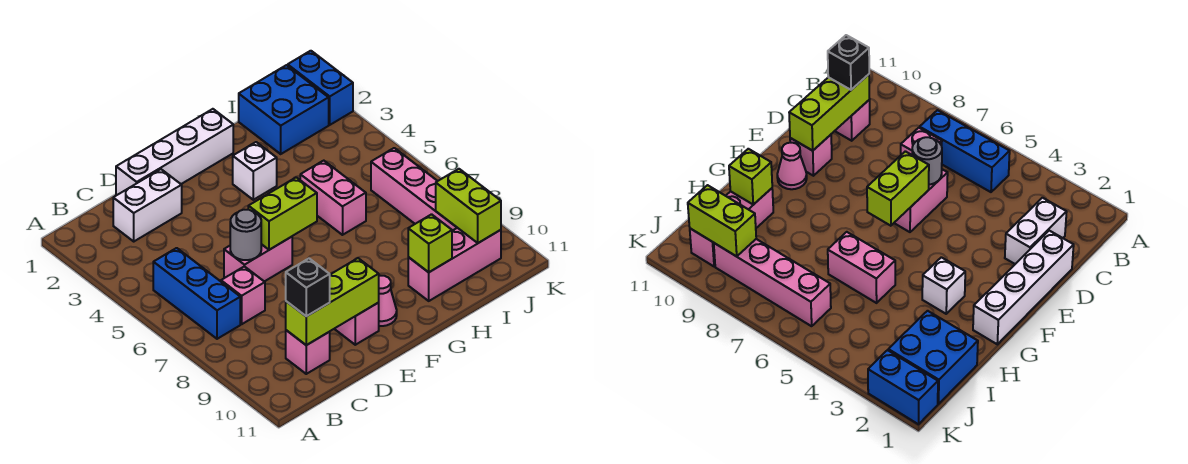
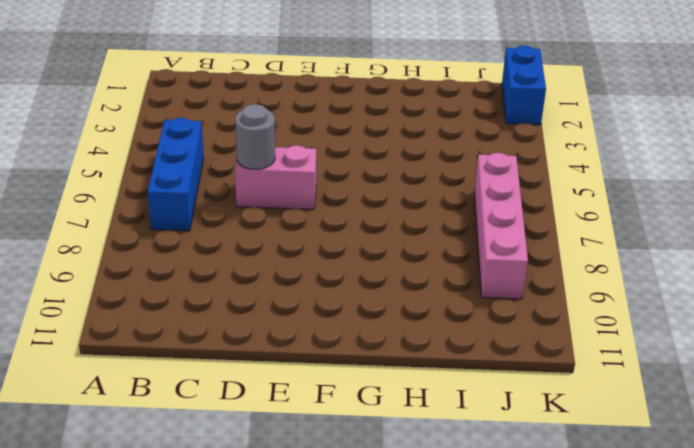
none -> white 1x2 brick [113,169,182,241]
none -> pink 1x1 brick [221,266,265,324]
none -> pink 1x1 brick [286,330,330,374]

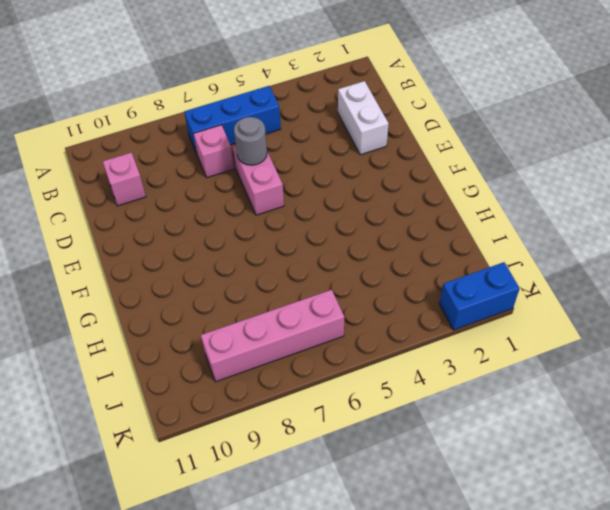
none -> white 1x4 brick [116,109,233,195]
none -> pink 1x1 brick [335,303,379,345]
none -> pink 1x1 cone [378,276,397,326]

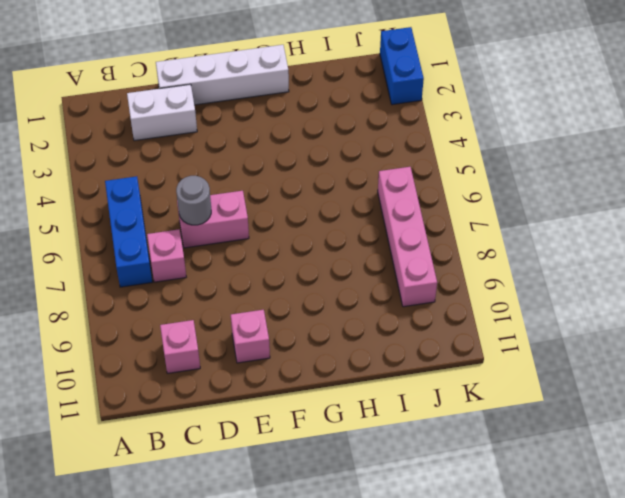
none -> pink 1x1 cone [378,276,397,326]
none -> white 1x1 brick [233,142,277,200]
none -> pink 1x2 brick [300,161,366,235]

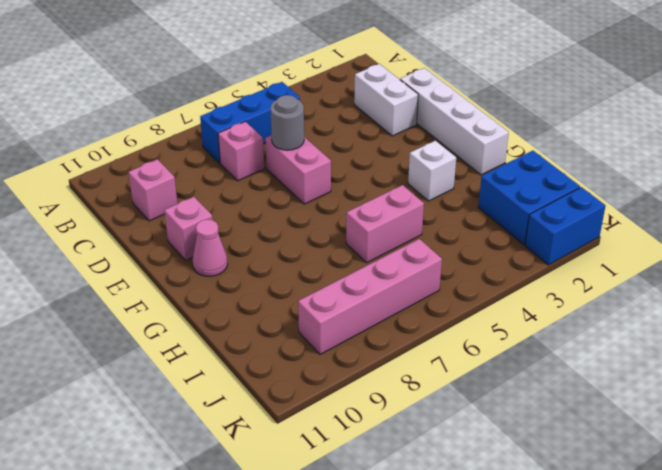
none -> pink 1x3 brick [408,228,501,301]
none -> lime 1x3 brick [286,258,379,345]
none -> lime 1x2 brick [248,177,317,250]

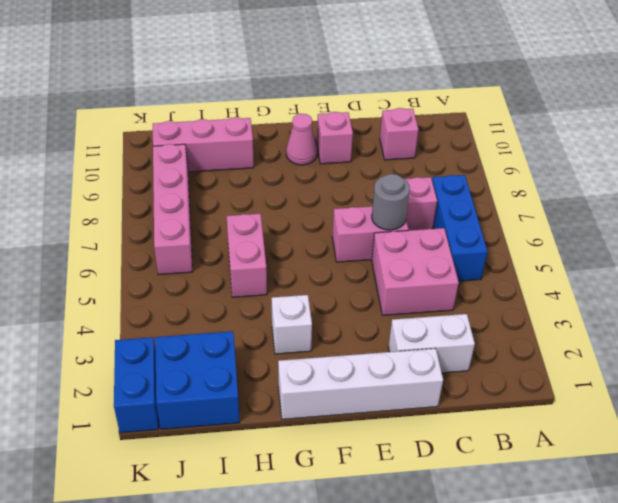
pink 2x2 brick [372,228,459,315] -> none
none -> lime 1x3 brick [286,258,379,345]
none -> lime 1x2 brick [248,177,317,250]
none -> lime 1x1 brick [408,214,452,272]

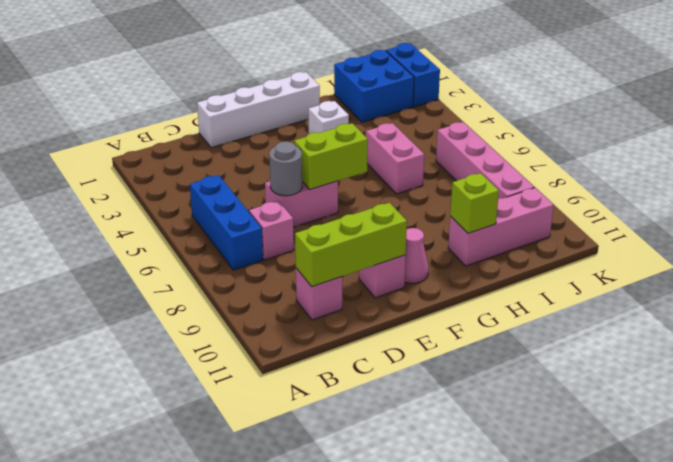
none -> white 1x2 brick [113,169,182,241]
none -> lime 1x2 brick [436,169,501,243]
none -> black 1x1 brick [286,259,330,316]

